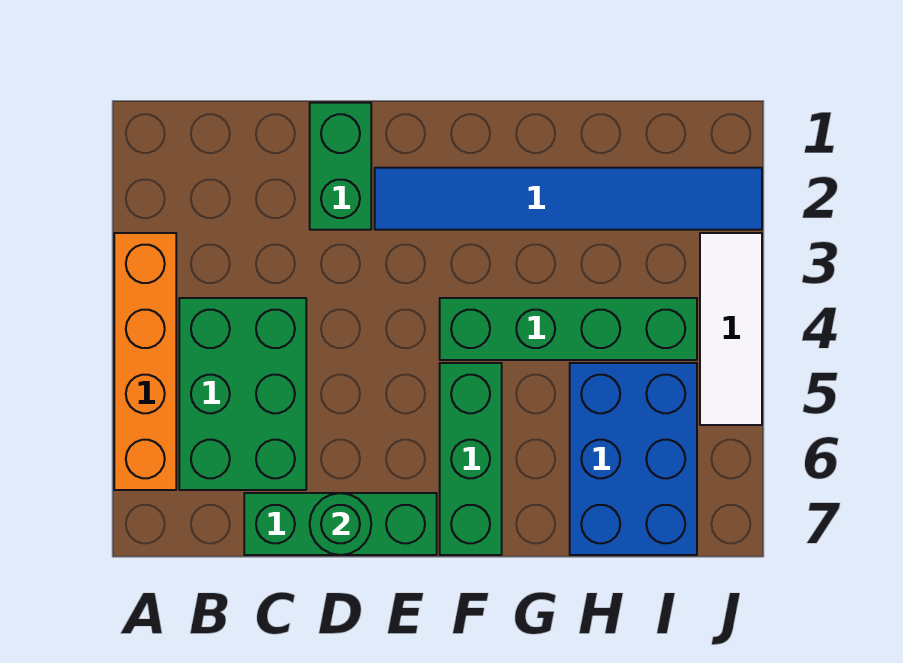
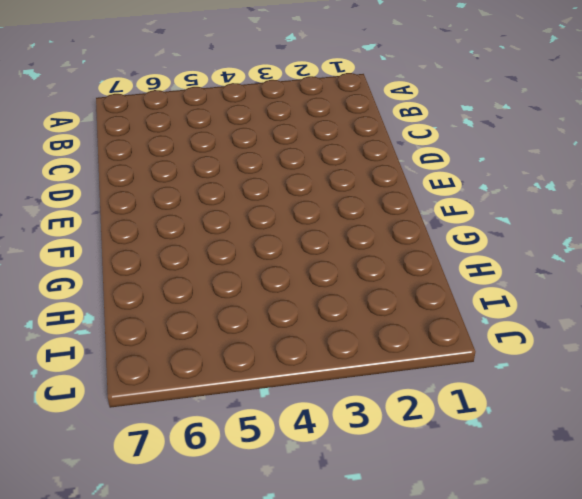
none -> orange 1x4 brick [114,233,176,490]
none -> green 2x3 brick [179,298,306,490]

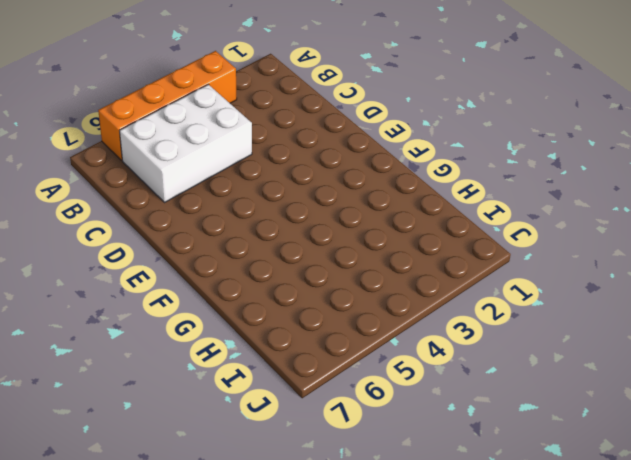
white 2x3 brick [119,84,252,202] -> green 2x3 brick [179,298,306,490]
none -> green 1x3 brick [244,493,437,555]
none -> green 1x2 brick [310,103,371,230]

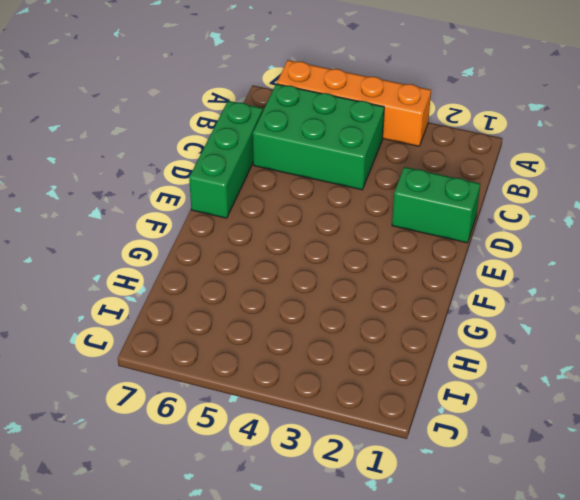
none -> blue 1x6 tile [375,168,762,230]
none -> green 1x4 brick [440,298,697,360]

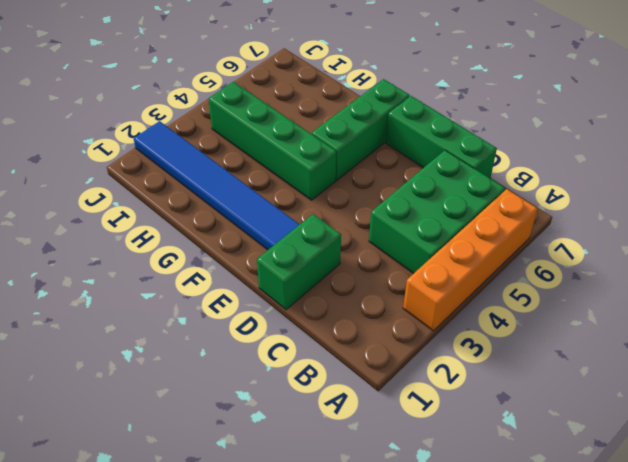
none -> blue 2x3 brick [570,363,697,555]
none -> white 1x3 tile [700,233,762,425]

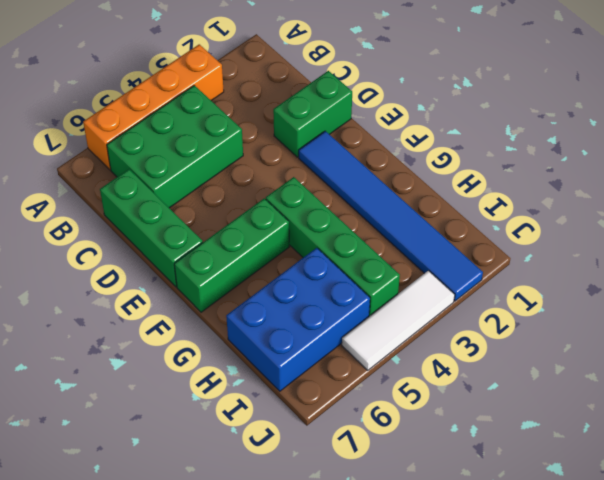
none -> green 1x1 round brick [310,493,371,555]

